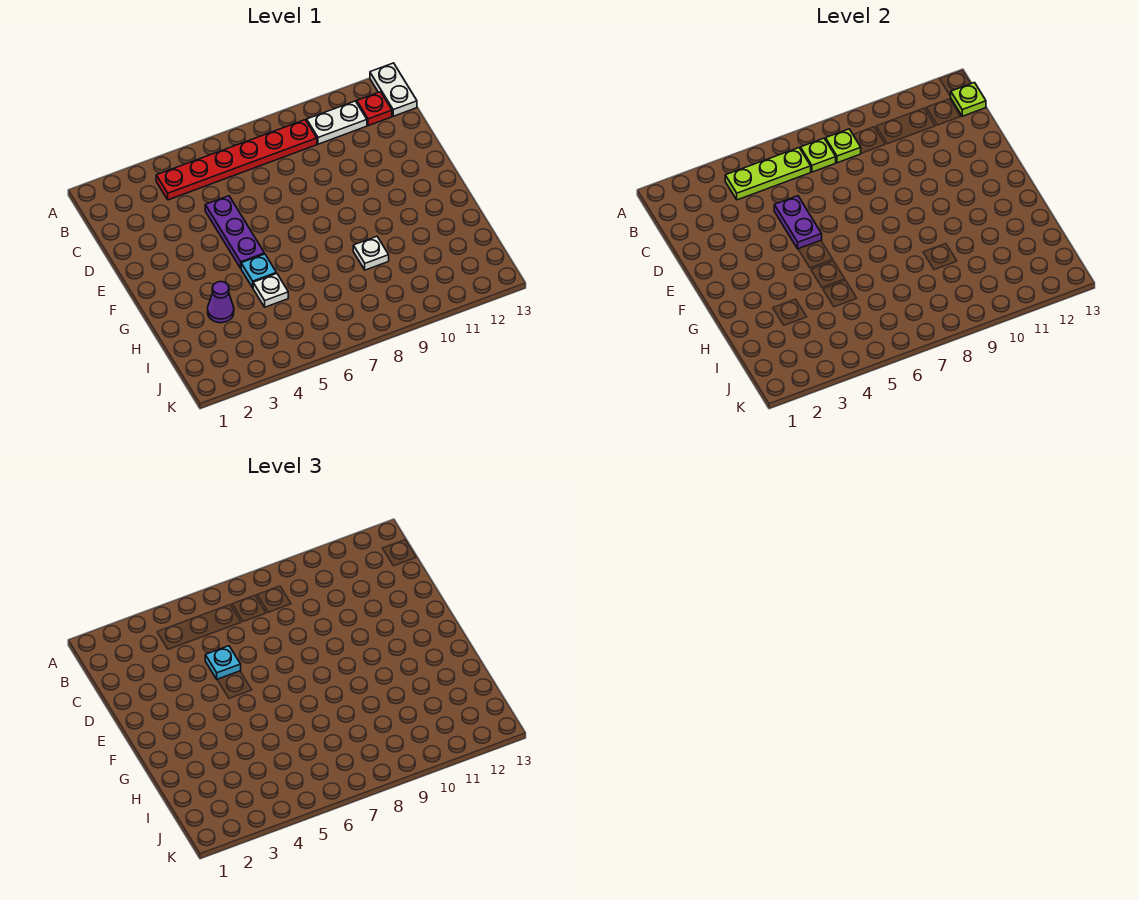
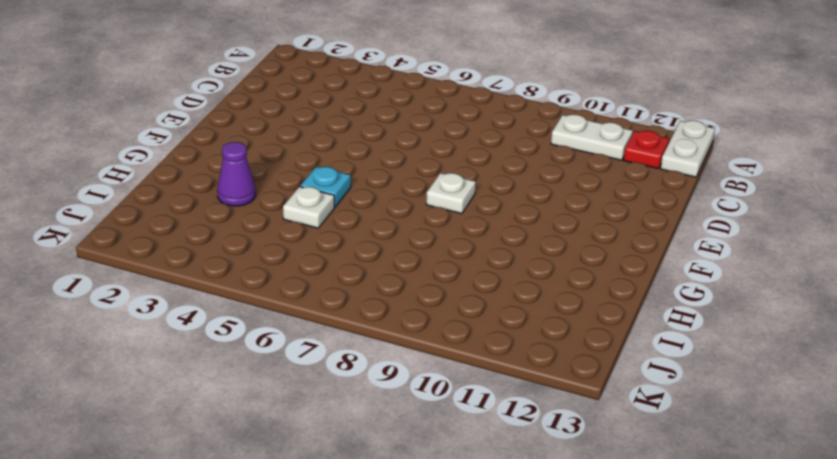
white 1x1 plate [426,173,476,214] -> white 1x1 plate moved to [353,236,389,270]
none -> red 1x6 plate [156,120,317,200]
none -> purple 1x3 plate [205,196,265,268]
none -> lime 1x3 plate [725,148,811,200]

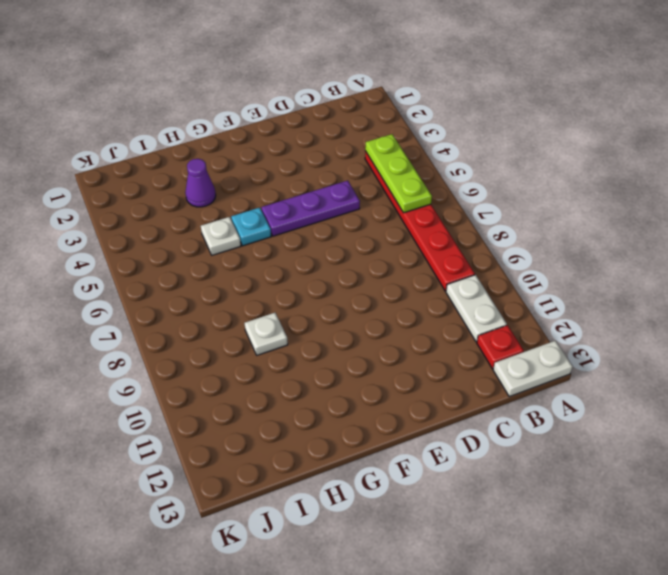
none -> lime 1x1 plate [800,138,836,172]
none -> lime 1x1 plate [826,129,861,163]
none -> lime 1x1 plate [951,83,986,116]

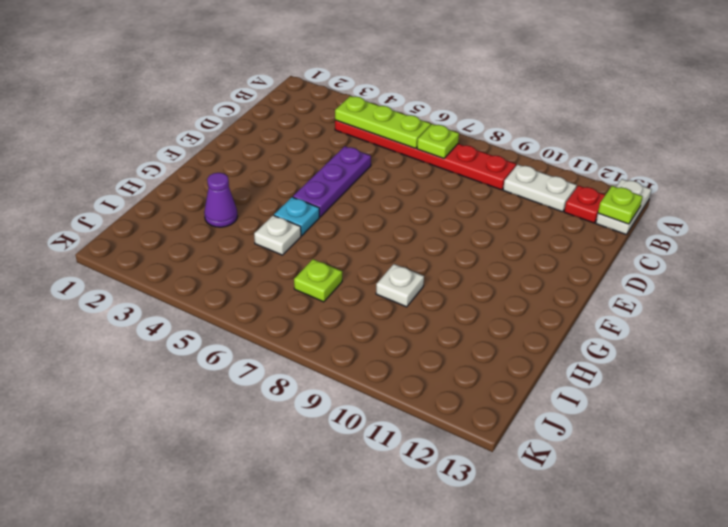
lime 1x1 plate [294,259,342,302] -> lime 1x1 plate moved to [826,129,861,163]
none -> purple 1x2 plate [774,196,822,249]
none -> cyan 1x1 plate [205,646,241,679]

